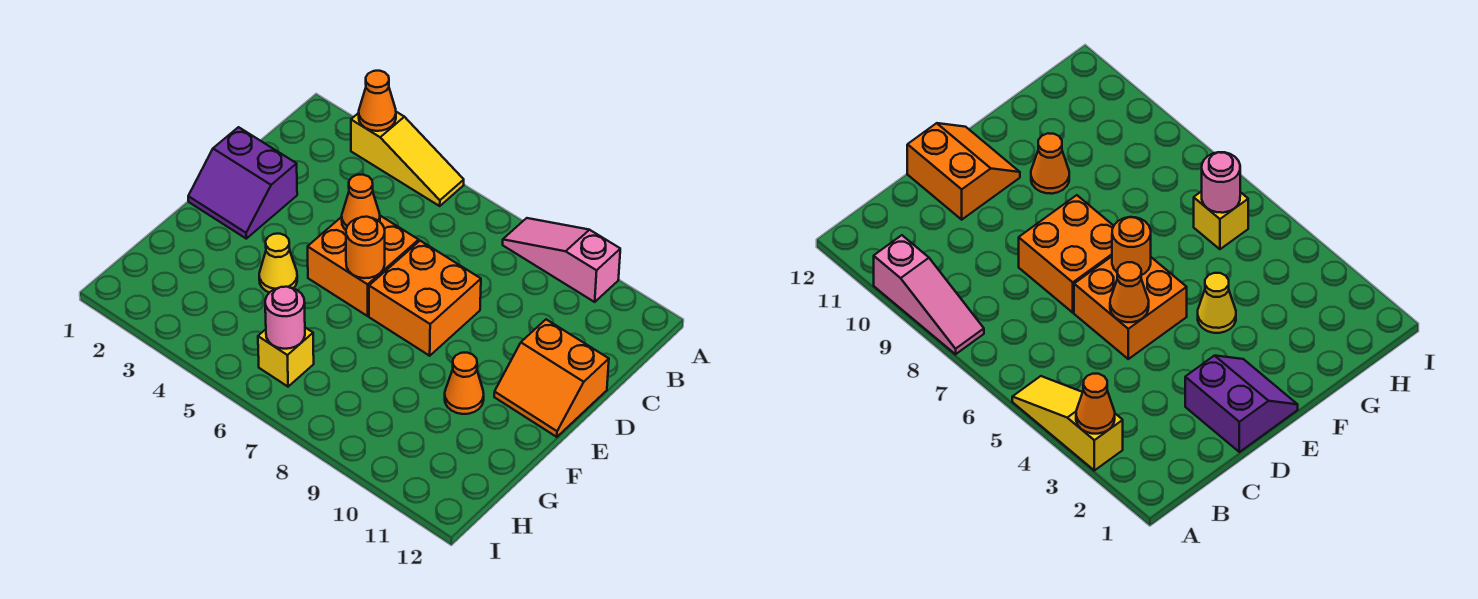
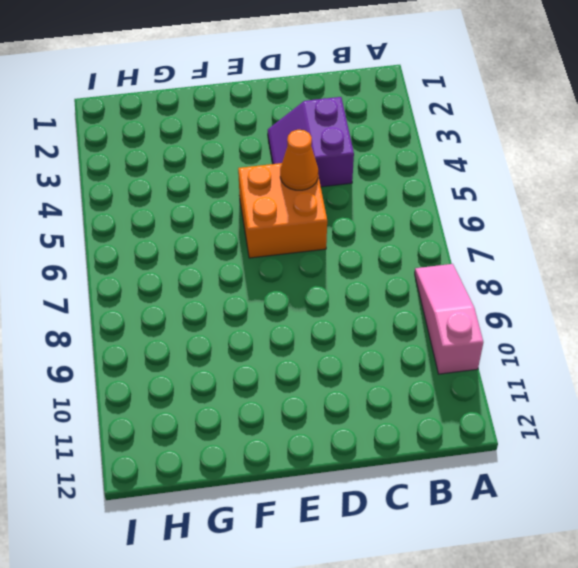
purple 2x2 slope [268,97,354,187] -> purple 2x2 slope moved to [188,127,297,239]
none -> yellow 1x3 slope [351,112,464,206]
none -> orange 2x2 brick [369,241,481,356]
none -> orange 2x2 slope [494,319,609,437]

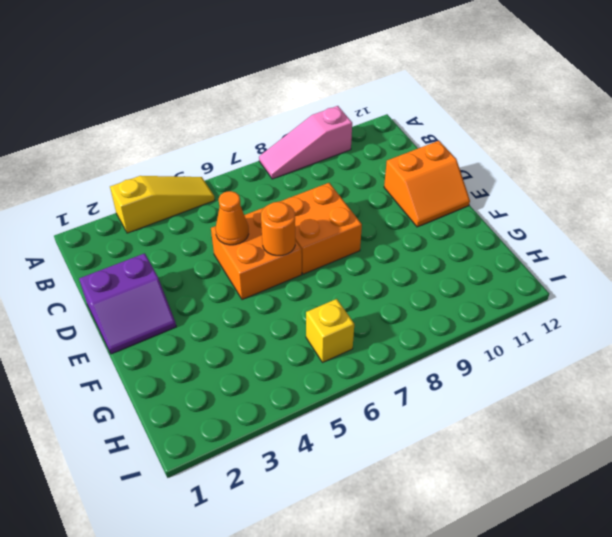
none -> yellow 1x1 cone [259,234,297,293]
none -> orange 1x1 cone [445,353,484,414]
none -> orange 1x1 cone [359,71,396,131]

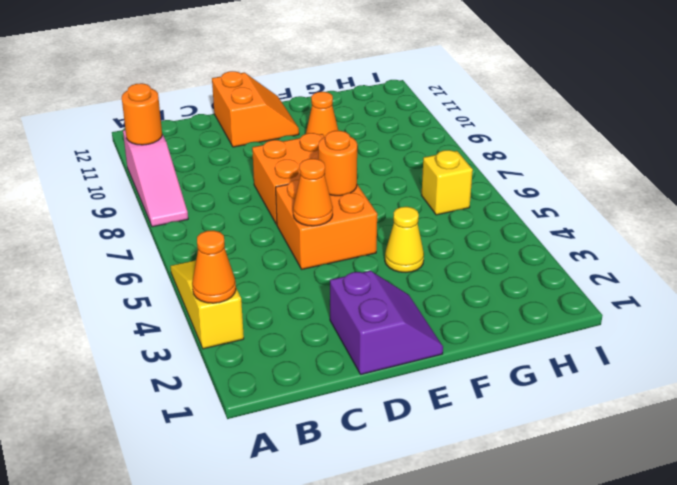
orange 1x1 round brick [122,83,162,145] -> none
none -> pink 1x1 round brick [265,287,305,349]

